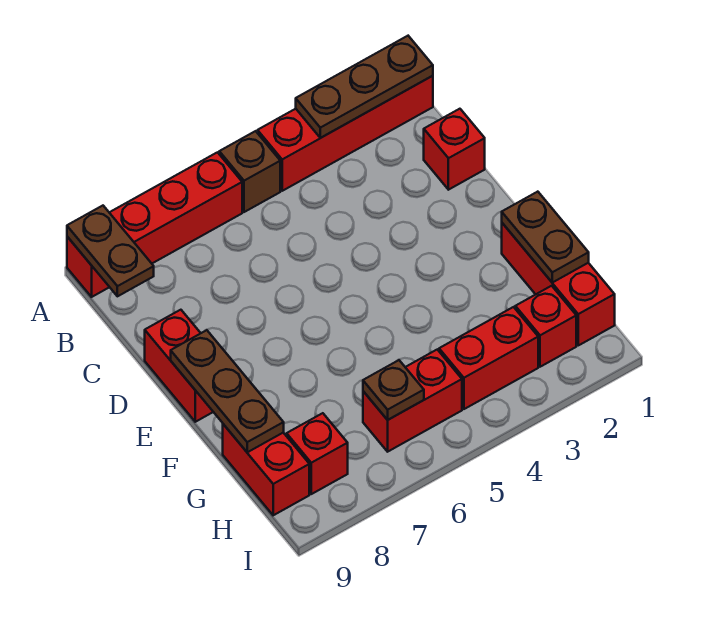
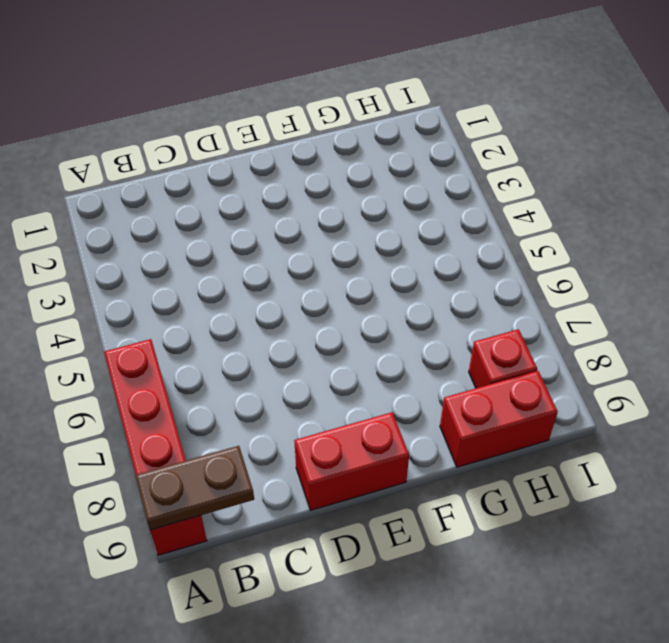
none -> red 1x4 brick [258,76,433,191]
none -> brown 1x1 brick [219,131,280,212]
none -> red 1x1 brick [424,109,485,190]

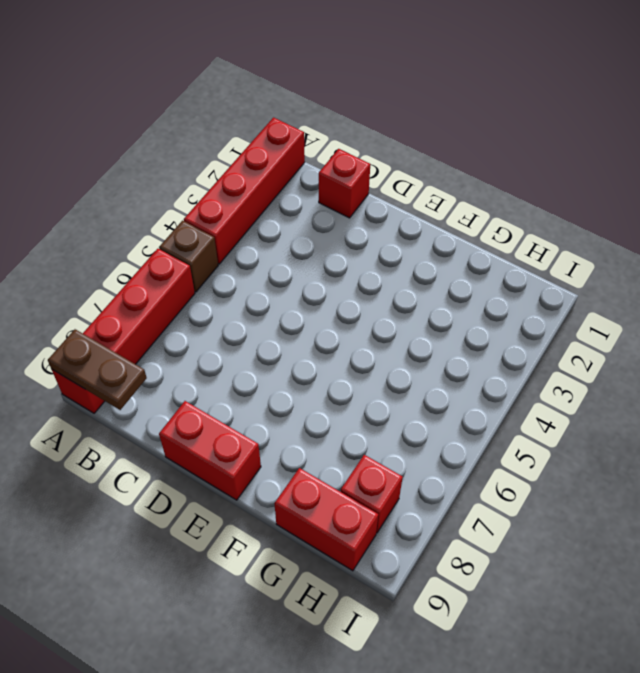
none -> red 1x3 brick [502,223,615,345]
none -> red 1x1 brick [515,286,576,367]
none -> red 1x2 brick [439,307,538,409]

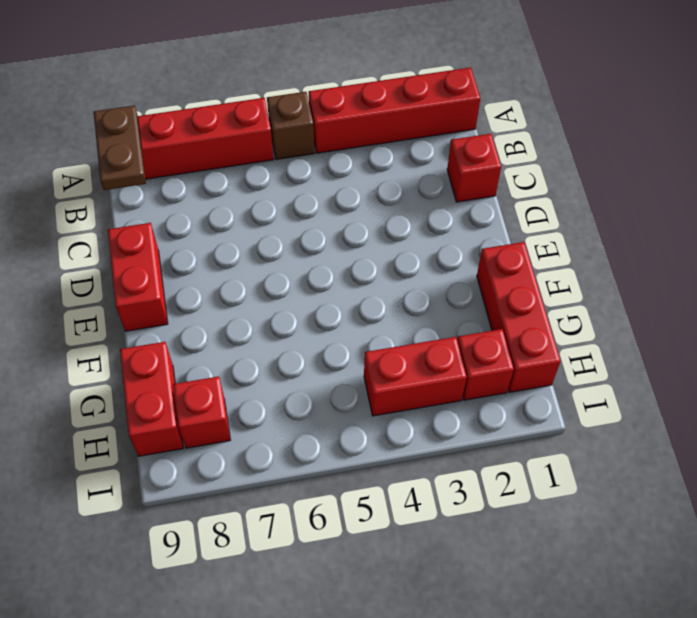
none -> red 1x2 brick [363,350,462,452]
none -> brown 1x3 plate [296,36,433,138]
none -> brown 1x3 plate [171,330,284,452]

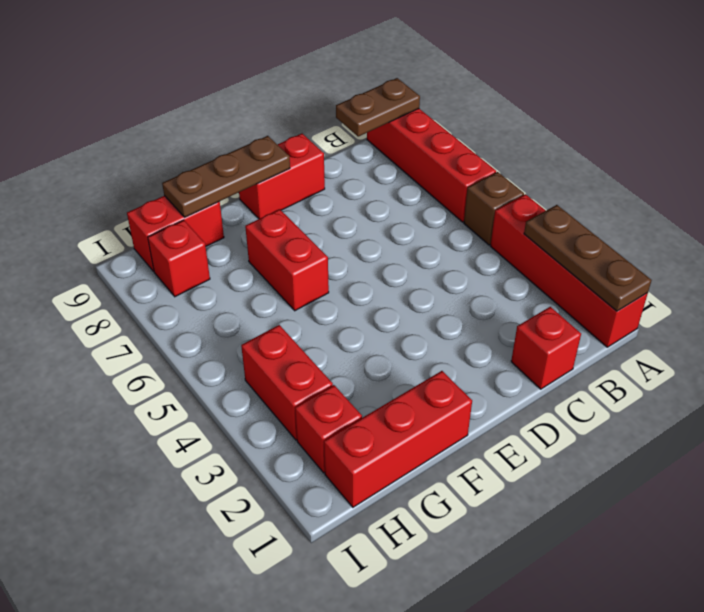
red 1x2 brick [245,209,329,311] -> red 1x2 brick moved to [363,350,462,452]
none -> brown 1x2 plate [502,192,589,282]
none -> brown 1x1 plate [363,360,424,420]

